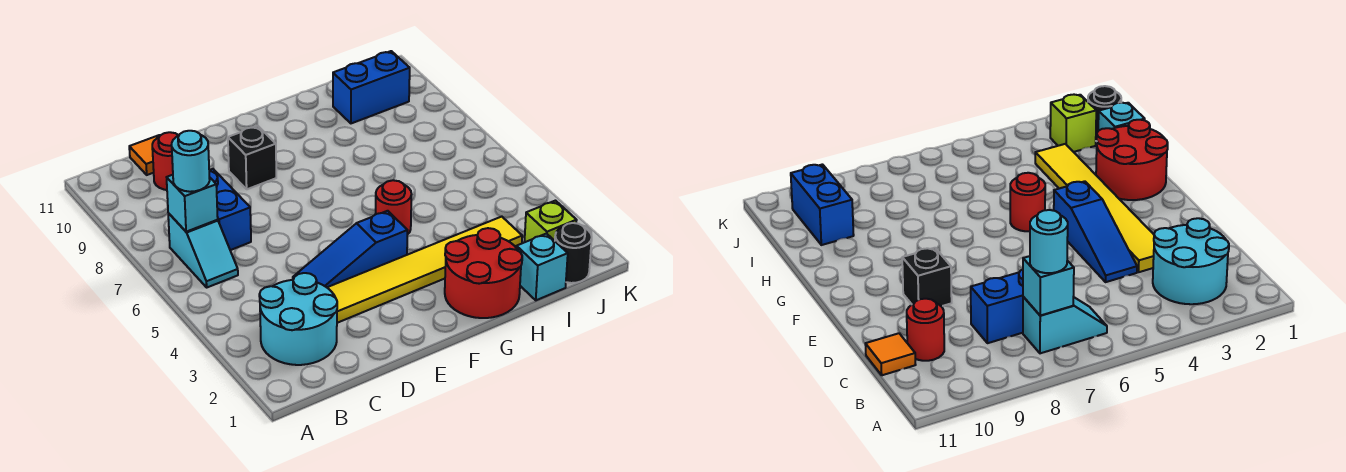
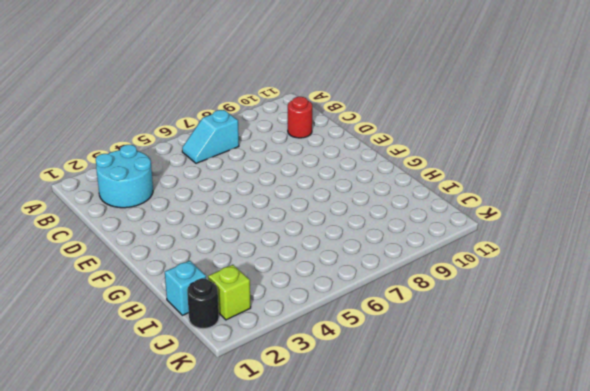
none -> blue 1x2 brick [209,169,251,250]
none -> orange 1x1 tile [129,135,160,175]
none -> yellow 1x6 tile [327,217,522,323]

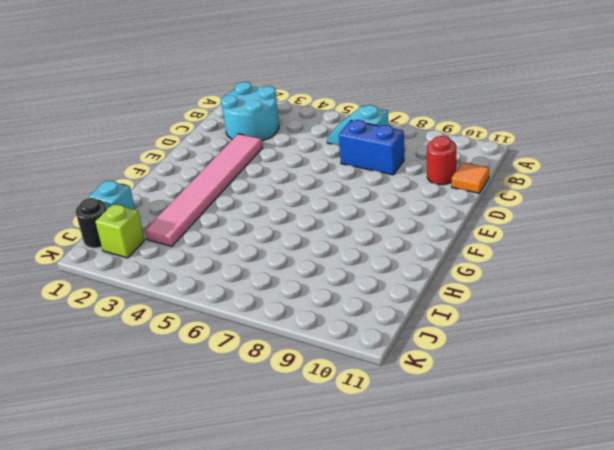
pink 1x6 tile [145,134,263,246] -> yellow 1x6 tile [327,217,522,323]
none -> blue 1x3 slope [293,211,408,287]
none -> black 1x1 brick [228,126,276,189]
none -> red 2x2 round brick [445,228,522,318]

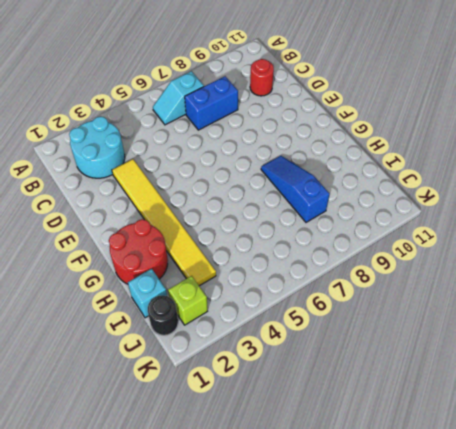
blue 1x3 slope [261,156,330,222] -> blue 1x3 slope moved to [293,211,408,287]
none -> orange 1x1 tile [129,135,160,175]
none -> black 1x1 brick [228,126,276,189]
none -> red 1x1 round brick [376,180,411,235]

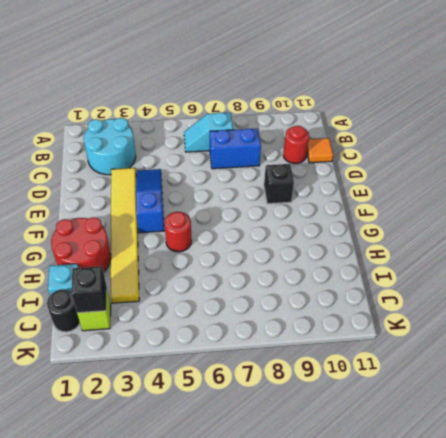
black 1x1 brick [71,266,107,313] -> none
none -> blue 1x2 brick [333,51,410,123]
none -> cyan 1x1 brick [167,175,218,232]
none -> cyan 1x1 round brick [172,131,210,192]

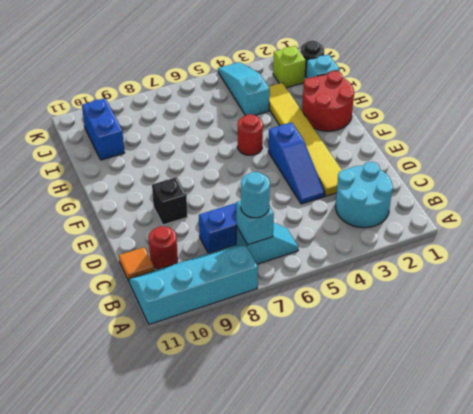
cyan 2x4 slope [129,245,258,325] -> none
cyan 1x3 slope [218,62,270,116] -> none

